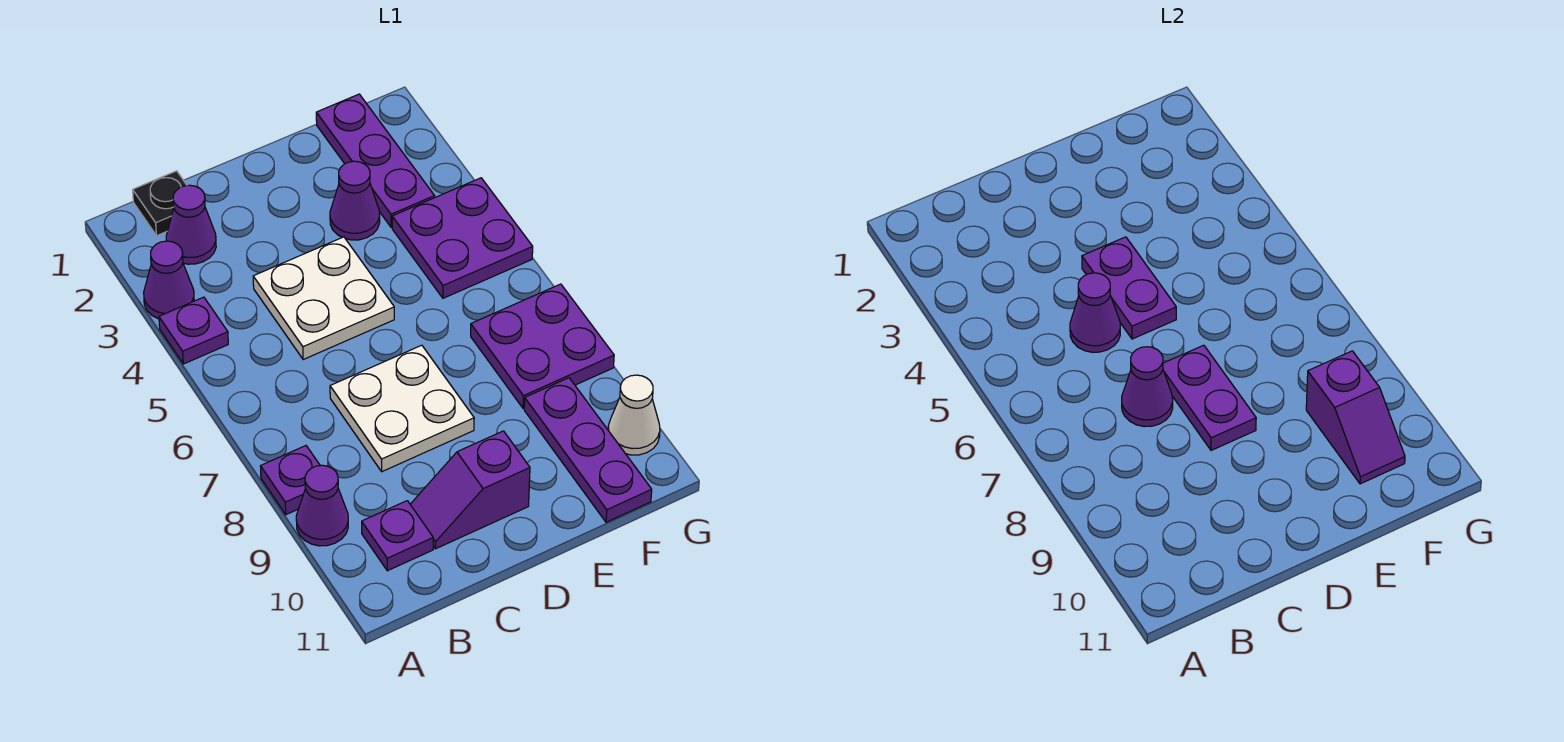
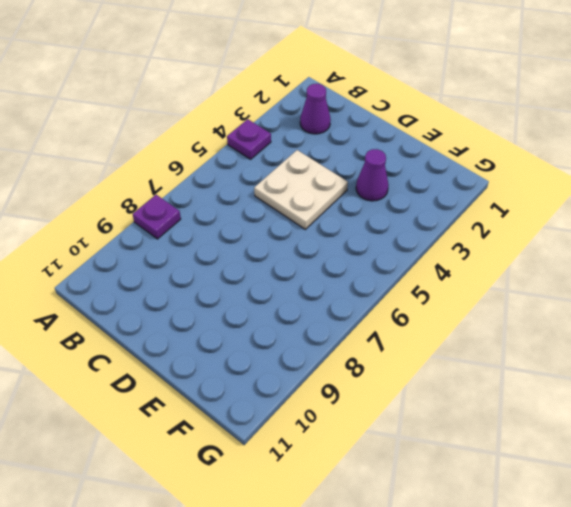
none -> purple 1x1 cone [144,241,194,319]
none -> purple 1x1 cone [296,465,348,546]
none -> black 1x1 plate [133,171,187,236]

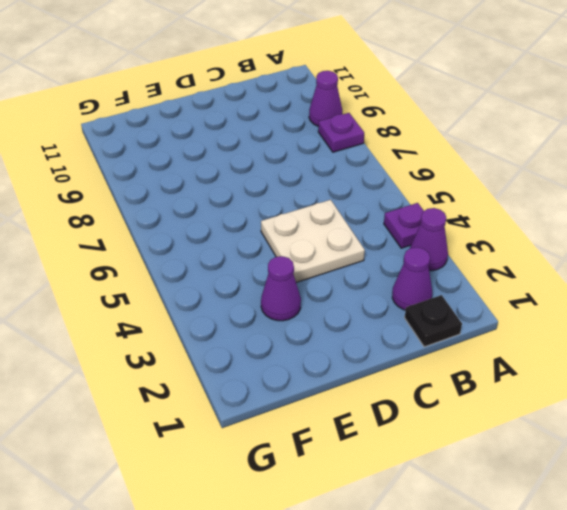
none -> purple 1x1 plate [362,501,433,571]
none -> white 2x2 plate [330,345,474,472]
none -> purple 1x2 slope [410,431,530,549]

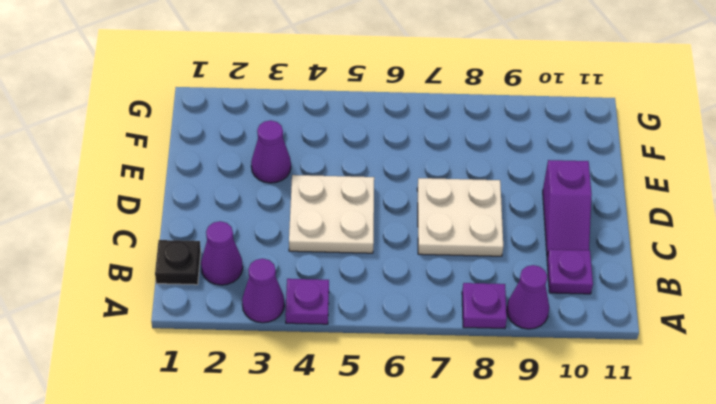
none -> purple 1x3 plate [316,94,435,227]
none -> purple 2x2 plate [392,178,533,298]
none -> purple 2x2 plate [471,284,614,408]

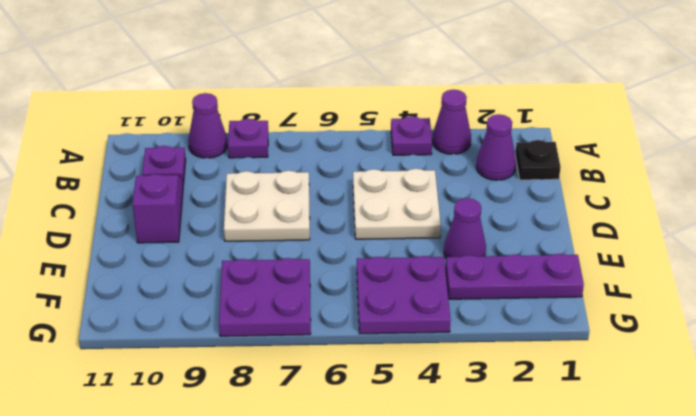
none -> purple 1x3 plate [524,378,652,522]
none -> white 1x1 cone [608,375,660,455]
none -> purple 1x1 cone [1070,273,1120,352]

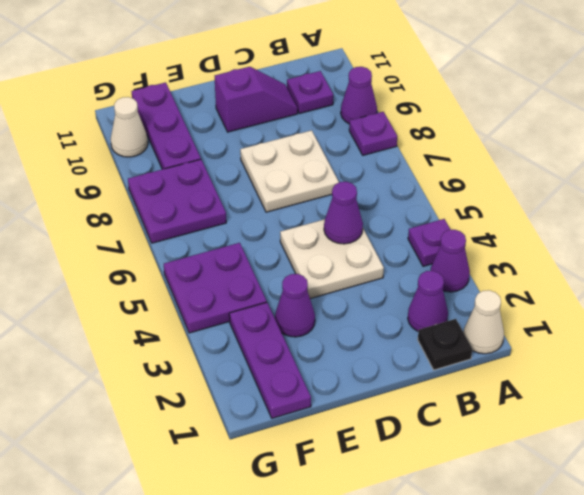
white 1x1 cone [464,290,504,354] -> none
none -> purple 1x1 cone [1122,347,1173,427]
none -> purple 1x2 plate [1082,237,1176,339]
none -> purple 1x2 plate [1163,345,1256,450]

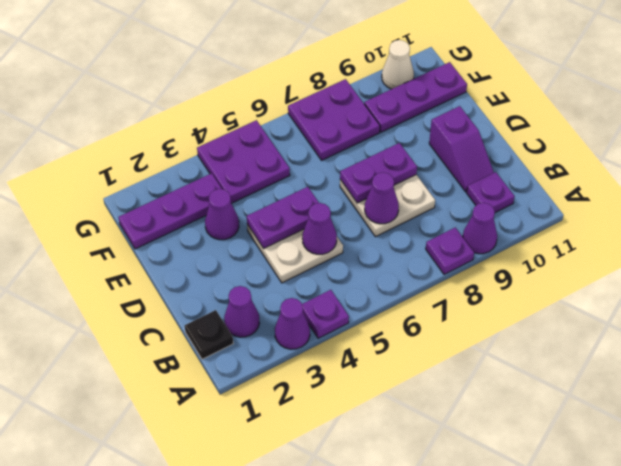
none -> purple 1x2 slope [1306,351,1405,484]

